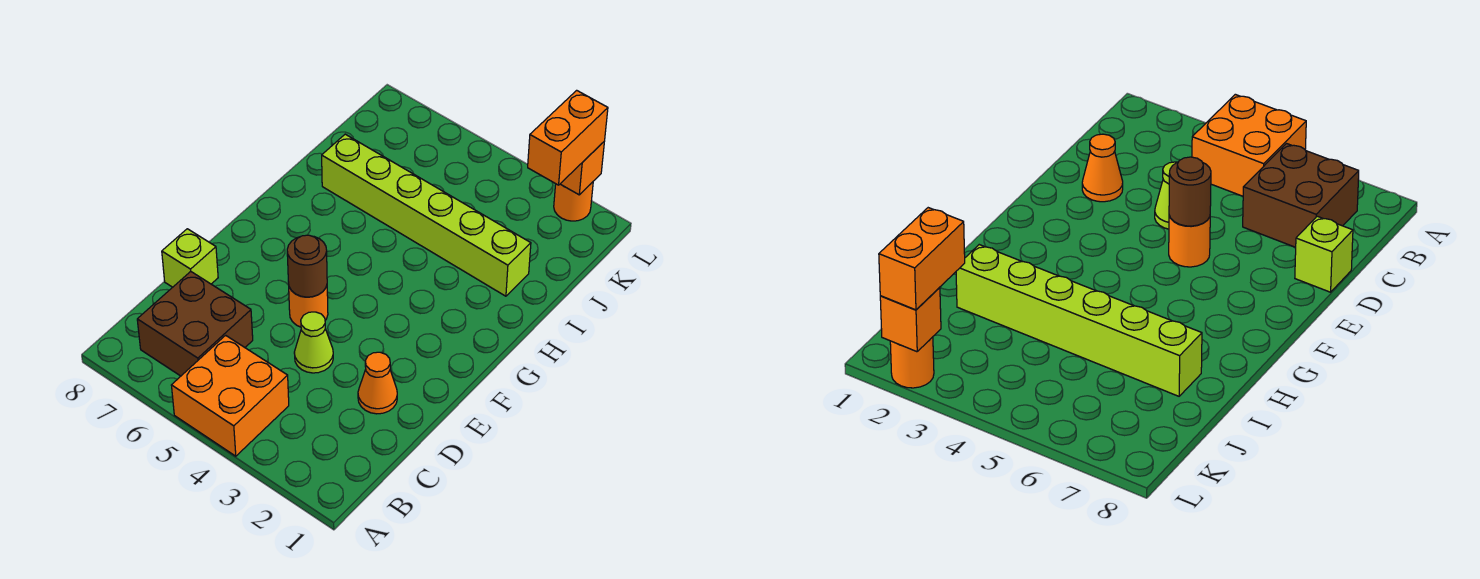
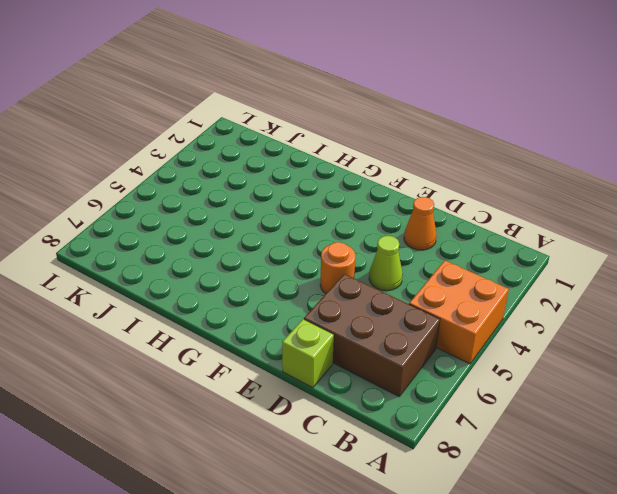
brown 2x3 brick [304,274,440,396] -> brown 2x2 brick [137,272,253,376]
none -> lime 1x6 brick [322,134,531,296]
none -> orange 1x1 round brick [554,182,593,221]

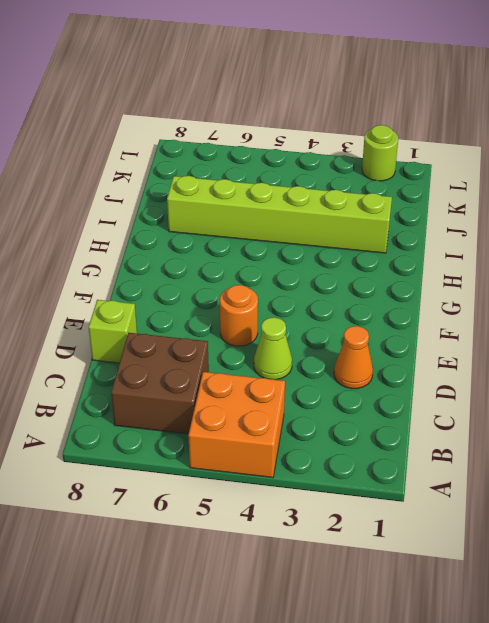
lime 1x1 round brick [362,125,398,181] -> orange 1x1 round brick [554,182,593,221]
none -> brown 1x1 round brick [287,235,327,297]
none -> orange 1x1 brick [561,142,604,195]

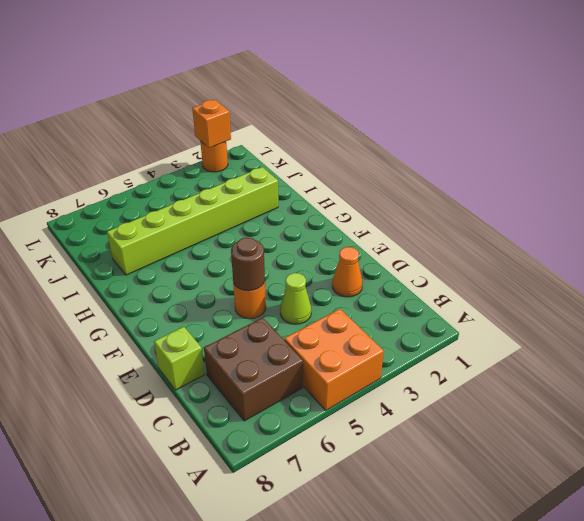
none -> orange 1x2 brick [528,90,608,185]

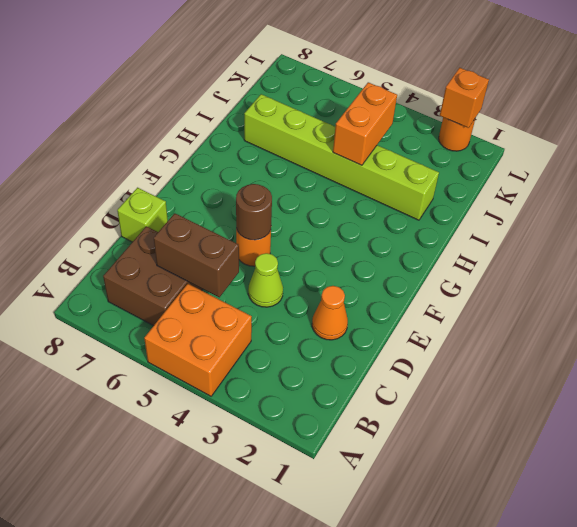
brown 1x2 brick [154,213,239,297] -> none
orange 1x2 brick [333,82,397,165] -> orange 1x2 brick moved to [528,90,608,185]

